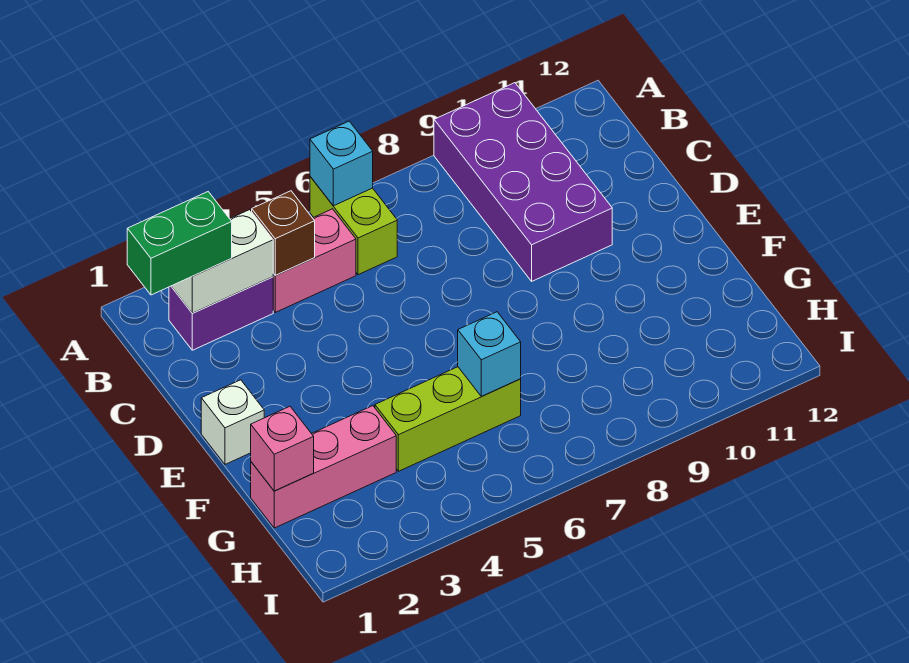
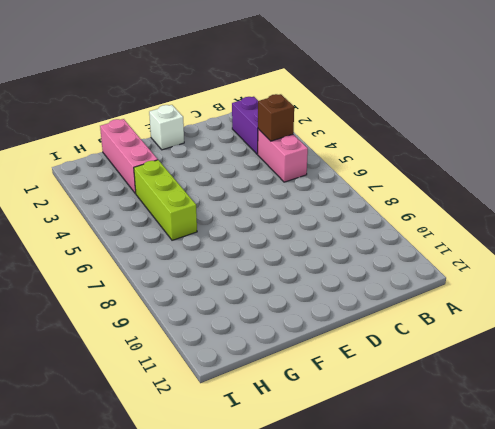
none -> lime 1x2 brick [310,177,397,275]
none -> purple 2x4 brick [434,83,612,281]
none -> cyan 1x1 brick [310,121,373,206]

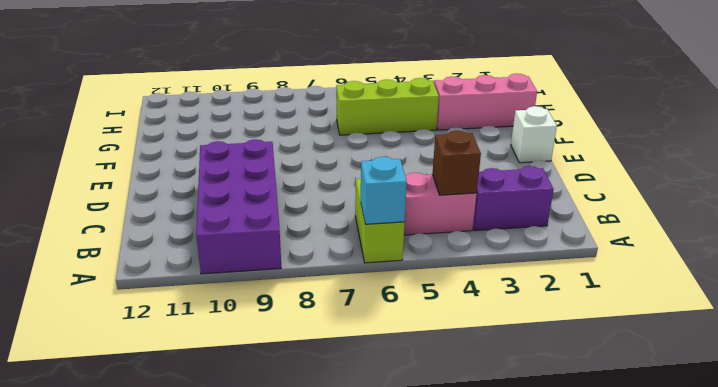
none -> white 1x2 brick [171,210,273,313]
none -> pink 1x1 brick [251,406,314,491]
none -> cyan 1x1 brick [458,312,521,396]

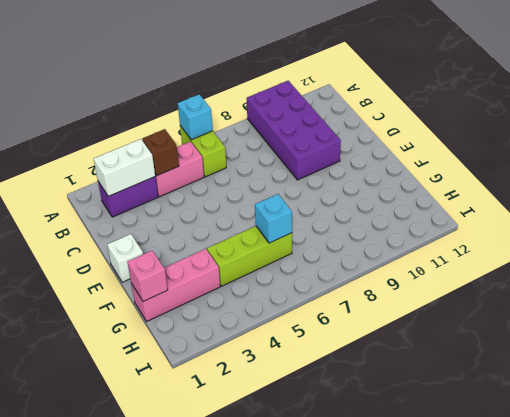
none -> green 1x2 brick [127,192,232,295]

